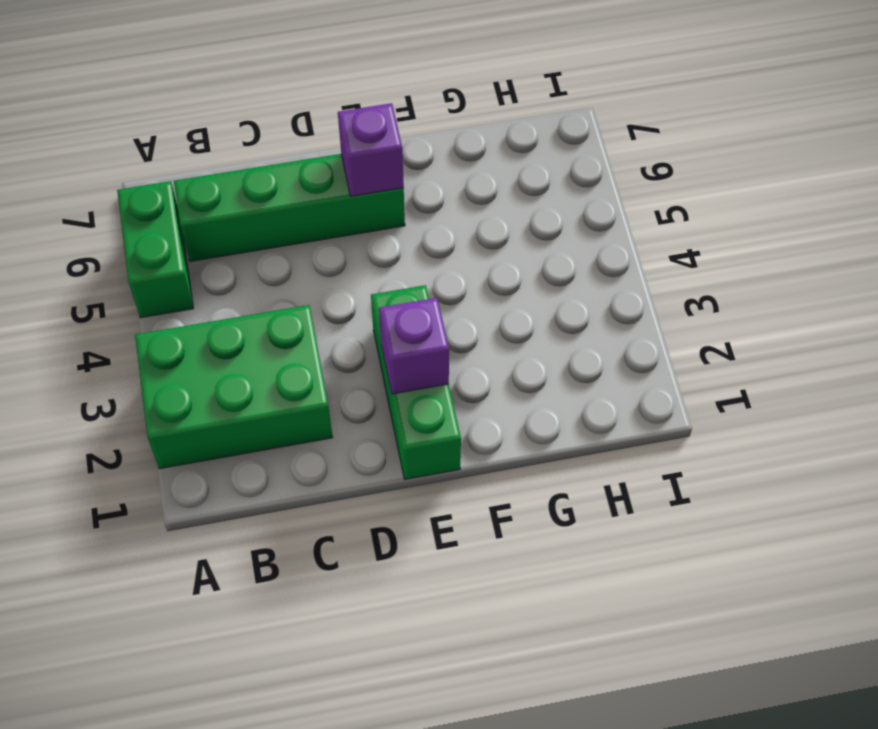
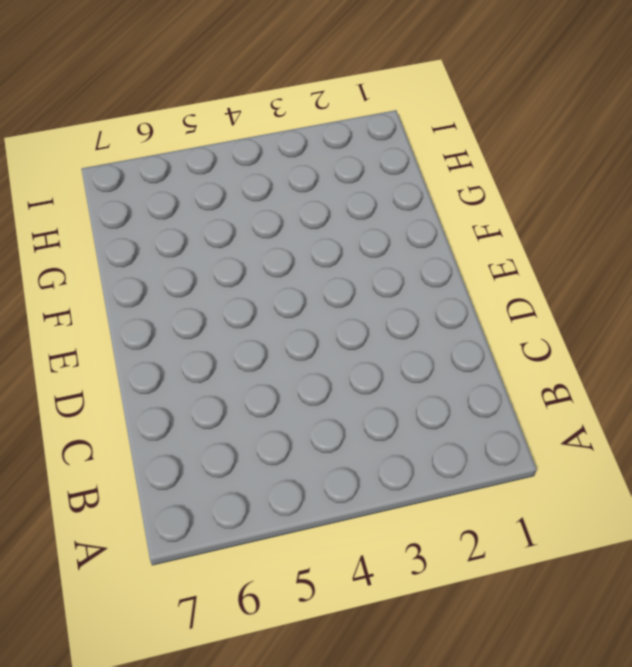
none -> green 2x3 brick [135,305,333,469]
none -> green 1x2 brick [117,181,194,318]

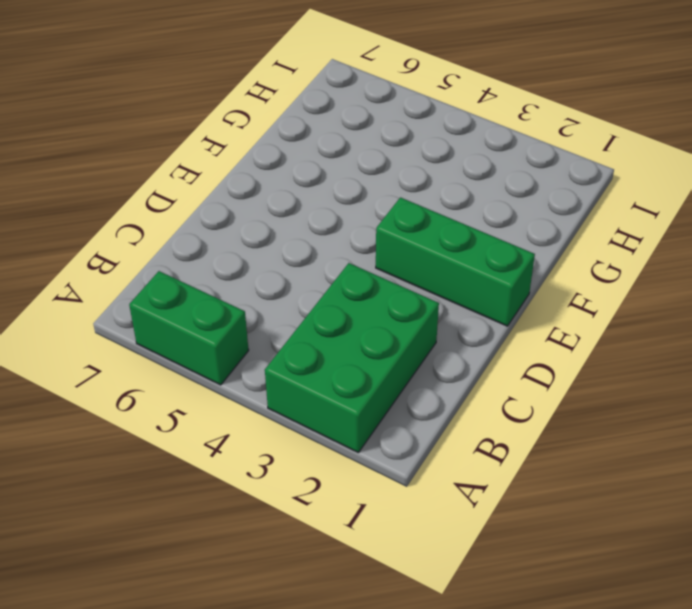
none -> green 1x4 brick [174,154,405,261]
none -> purple 1x1 brick [379,298,449,394]

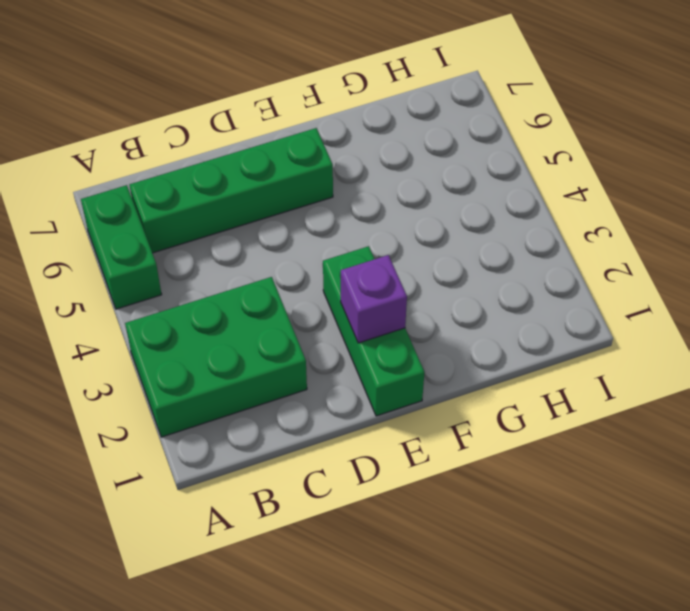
none -> purple 1x1 brick [338,103,404,196]

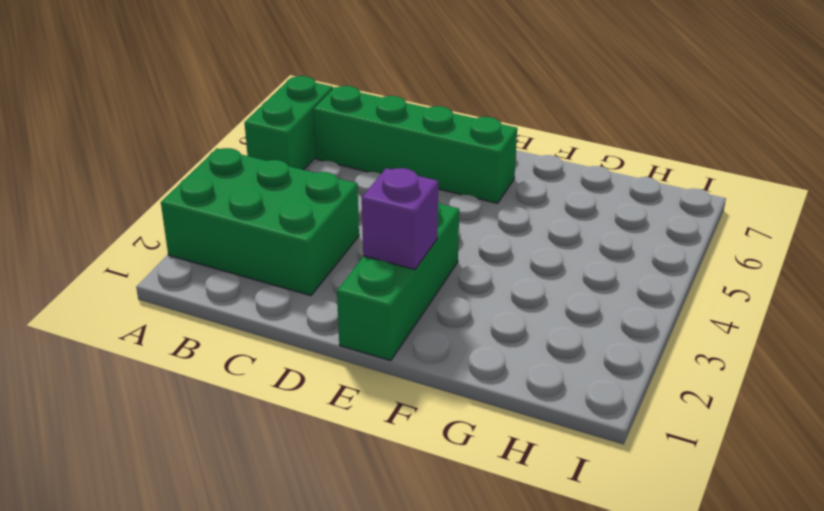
none -> purple 1x1 brick [338,103,404,196]

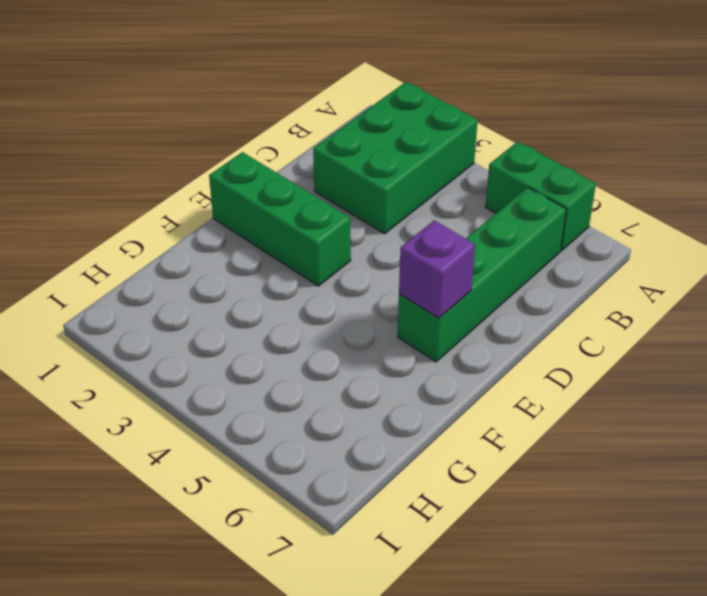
none -> purple 1x1 brick [379,298,449,394]

